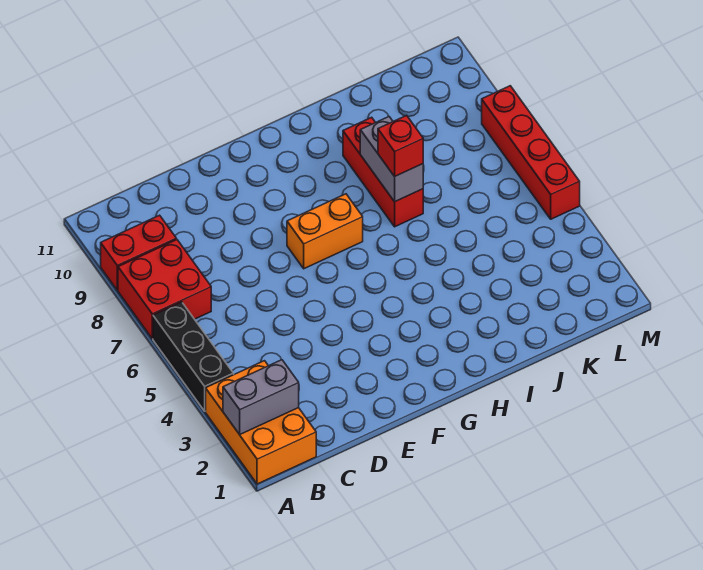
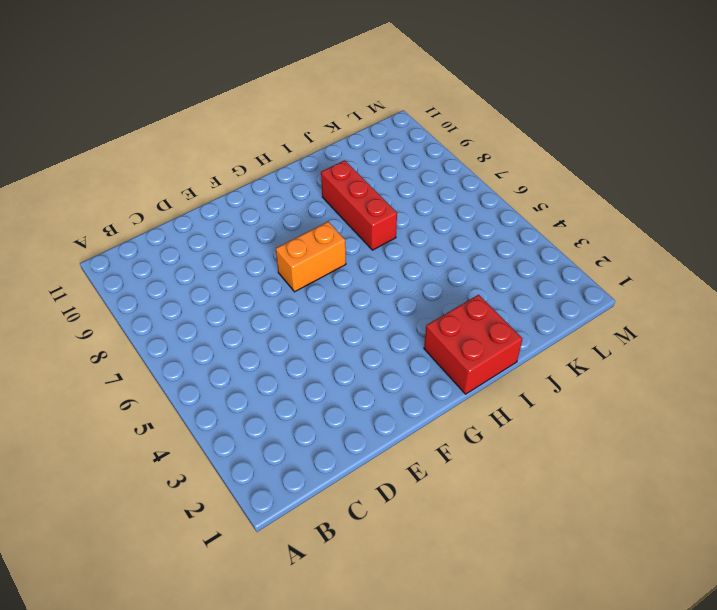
red 2x2 brick [424,295,523,394] -> red 2x2 brick moved to [118,240,211,339]
none -> orange 2x3 brick [206,361,316,484]
none -> black 1x3 brick [153,302,234,411]

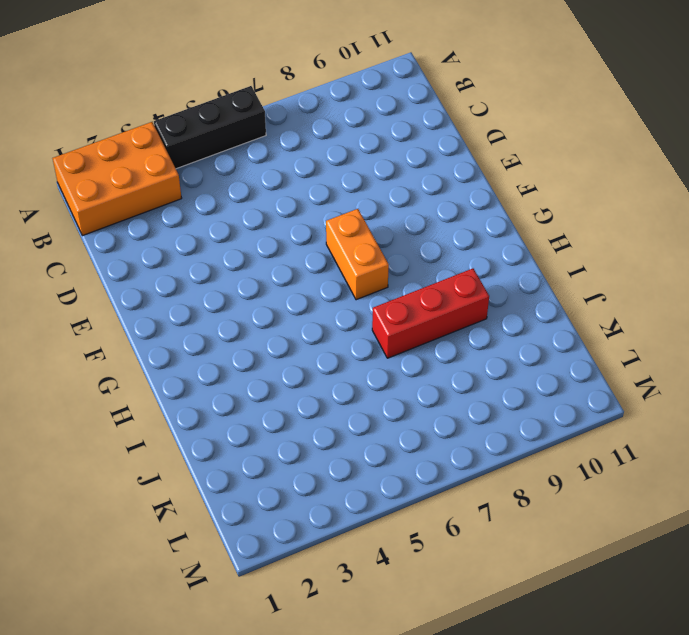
none -> red 2x2 brick [118,240,211,339]
none -> red 1x2 brick [101,215,176,290]

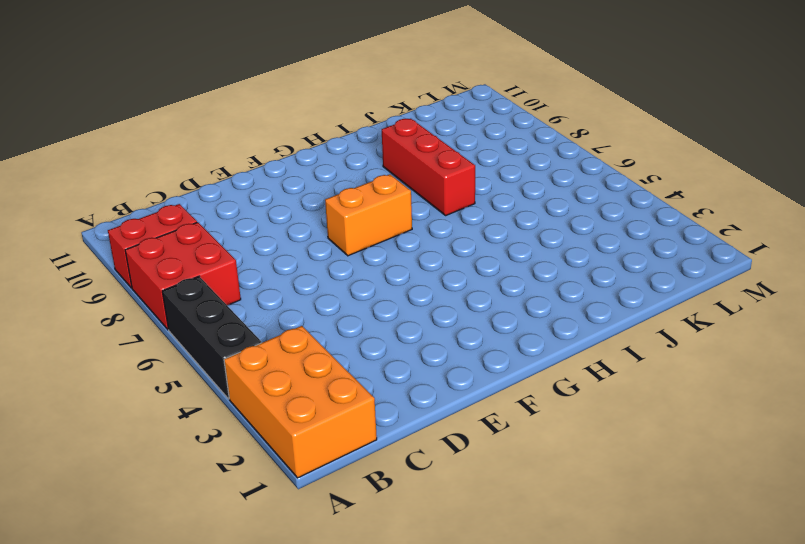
none -> red 1x4 brick [482,86,580,219]
none -> grey 1x2 brick [223,360,299,434]

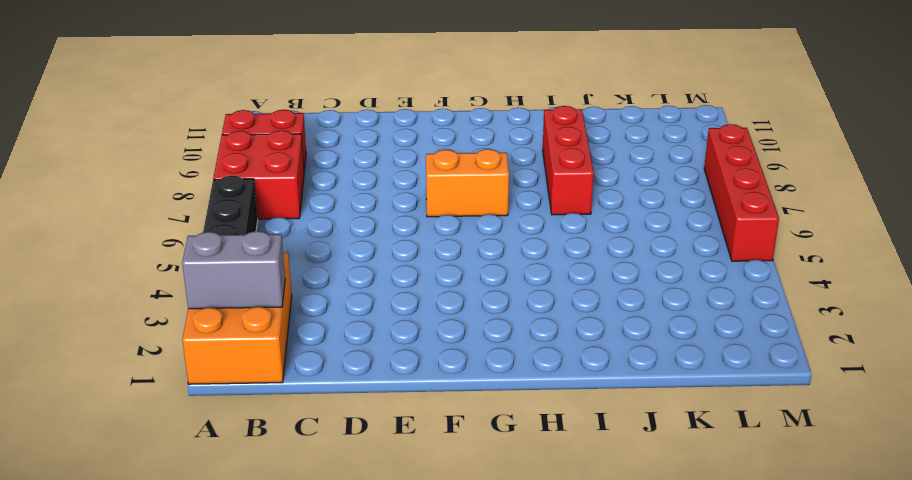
none -> grey 1x2 brick [360,116,423,202]
none -> red 1x1 brick [378,115,423,176]

